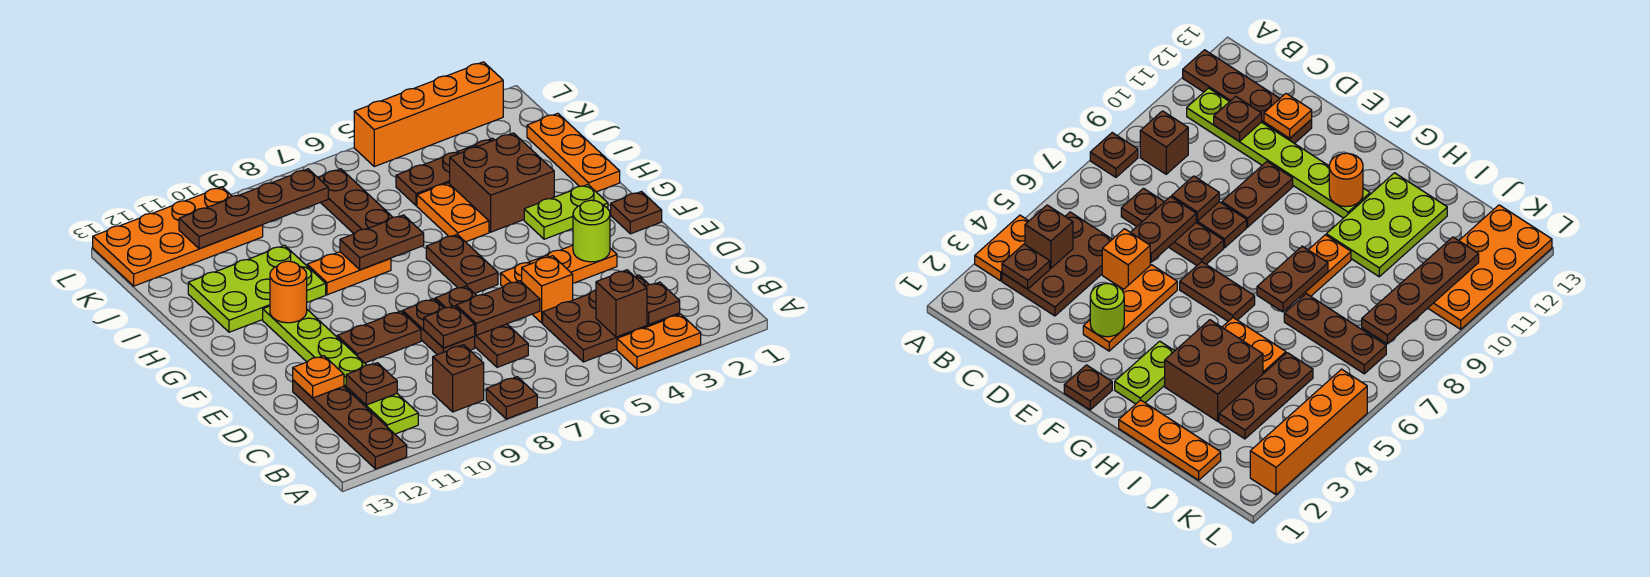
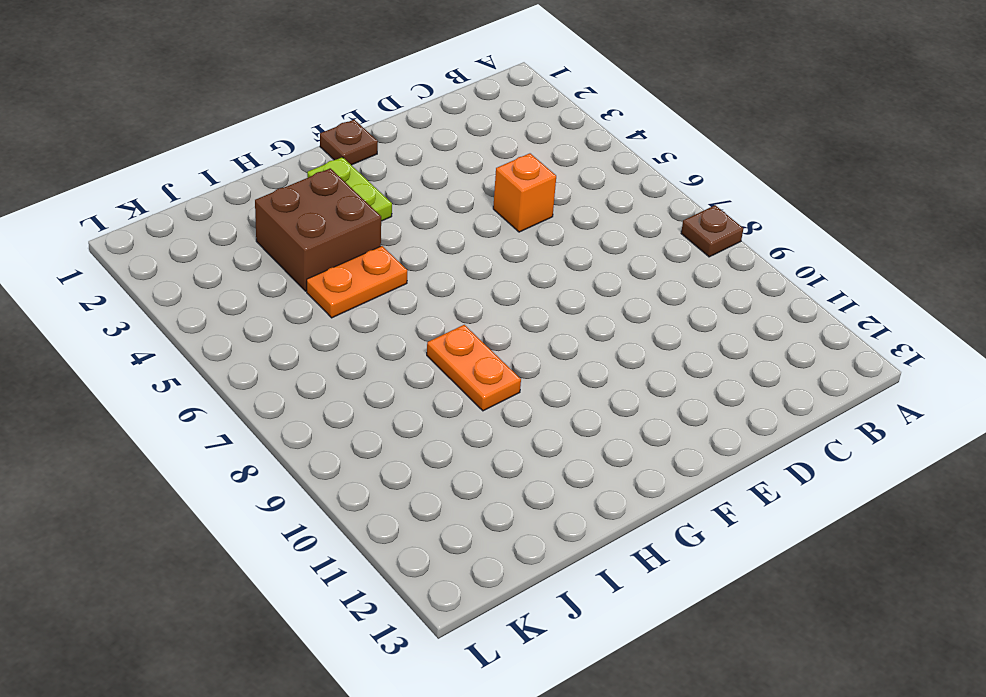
none -> orange 1x2 plate [617,314,701,369]
none -> brown 1x4 plate [293,380,407,469]
none -> brown 2x3 plate [543,275,680,362]
none -> brown 1x1 brick [433,345,484,412]

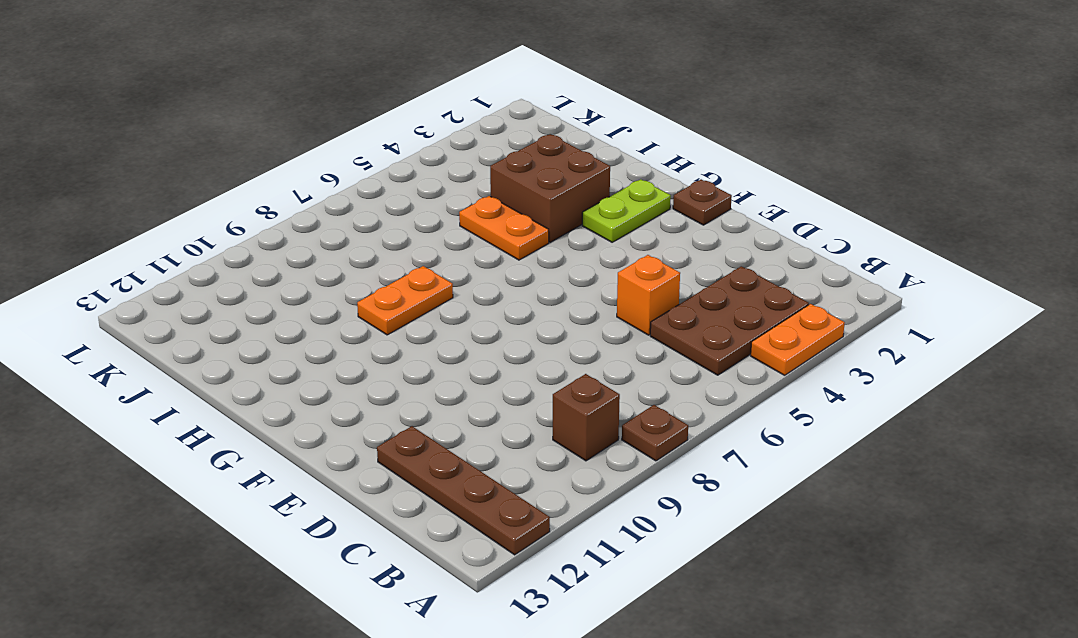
none -> lime 1x6 plate [263,306,418,434]
none -> brown 1x3 plate [435,286,528,367]
none -> brown 1x2 plate [403,299,475,355]
none -> orange 1x3 plate [501,245,617,287]

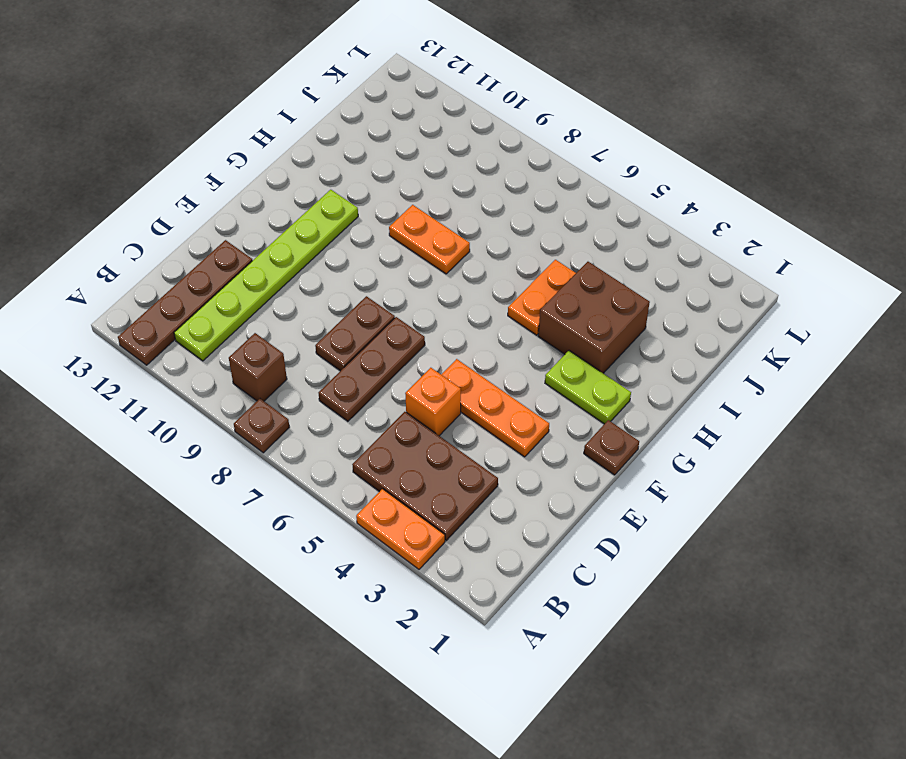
none -> brown 1x2 plate [337,311,421,363]
none -> brown 1x2 plate [426,235,498,293]
none -> orange 1x3 plate [527,113,620,192]
none -> lime 2x3 plate [188,245,326,332]

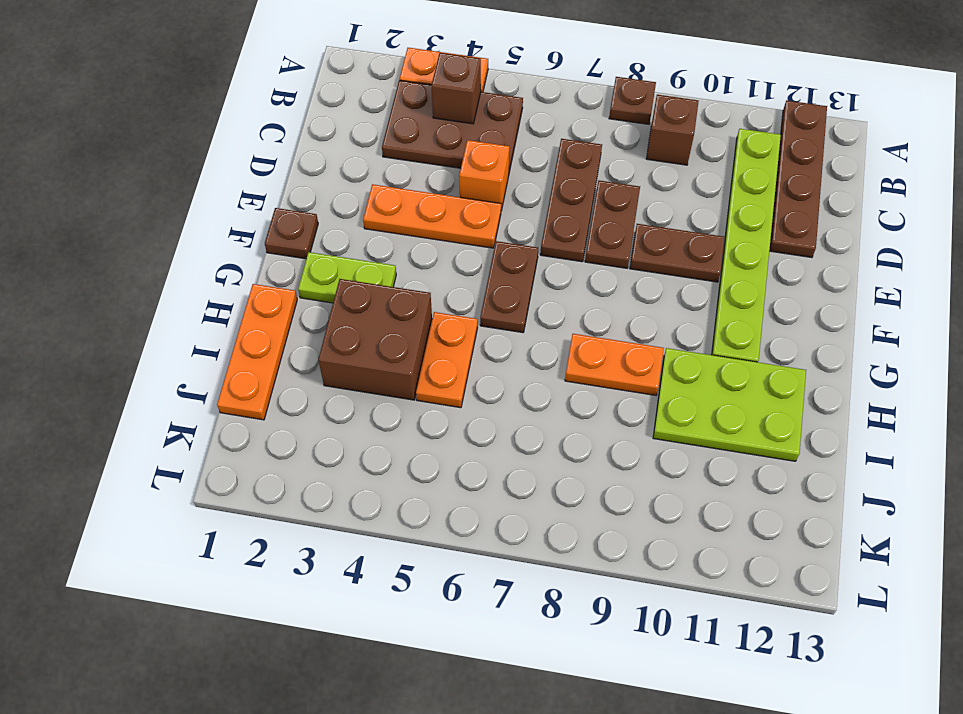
none -> brown 1x3 plate [318,169,393,234]
none -> brown 1x3 plate [396,138,494,206]
none -> orange 2x4 plate [93,187,263,286]
none -> orange 1x4 brick [354,62,503,167]

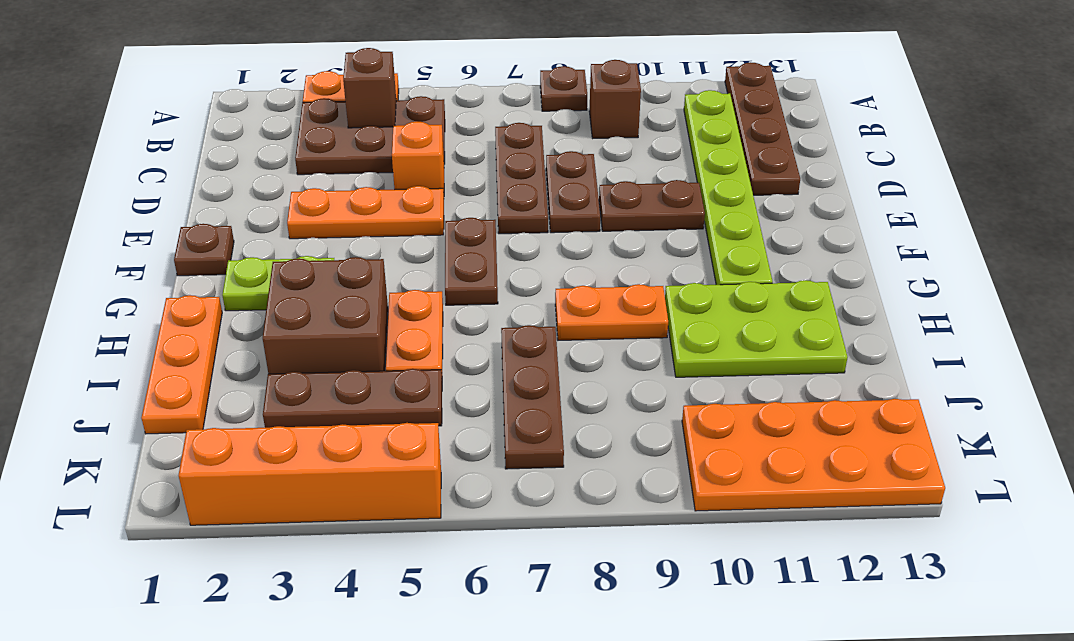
none -> brown 1x1 plate [646,282,680,325]
none -> brown 1x1 plate [346,363,397,405]
none -> brown 1x2 plate [456,281,540,335]
none -> brown 1x1 plate [424,306,475,348]

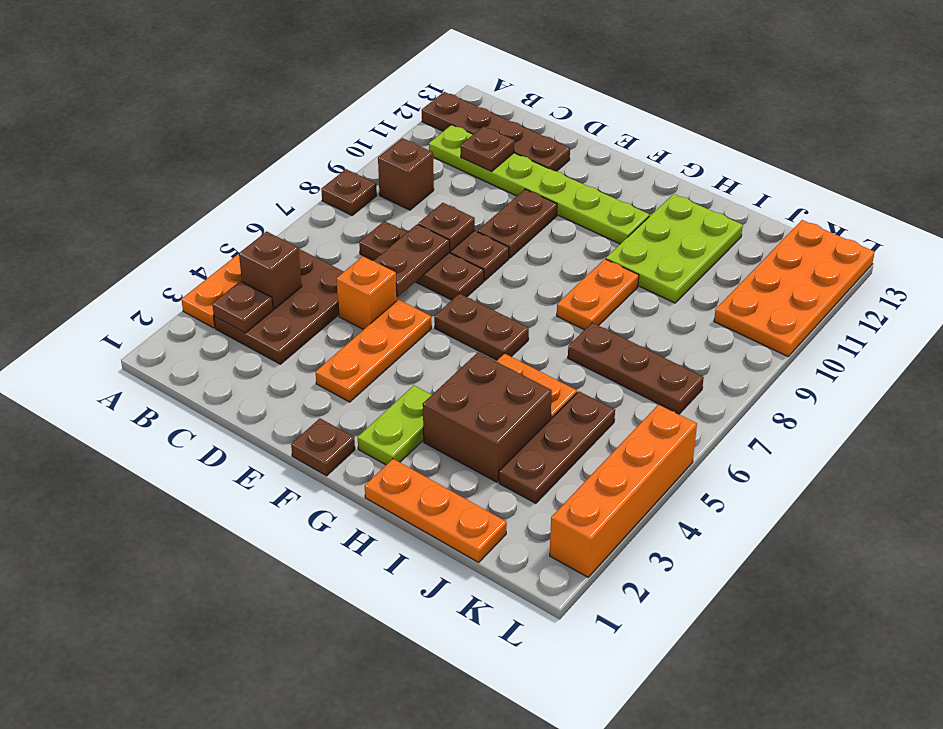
none -> orange 1x1 plate [293,356,344,398]
none -> lime 1x1 round brick [573,200,610,262]
none -> orange 1x1 round brick [270,261,307,323]
none -> brown 1x2 plate [340,215,424,270]

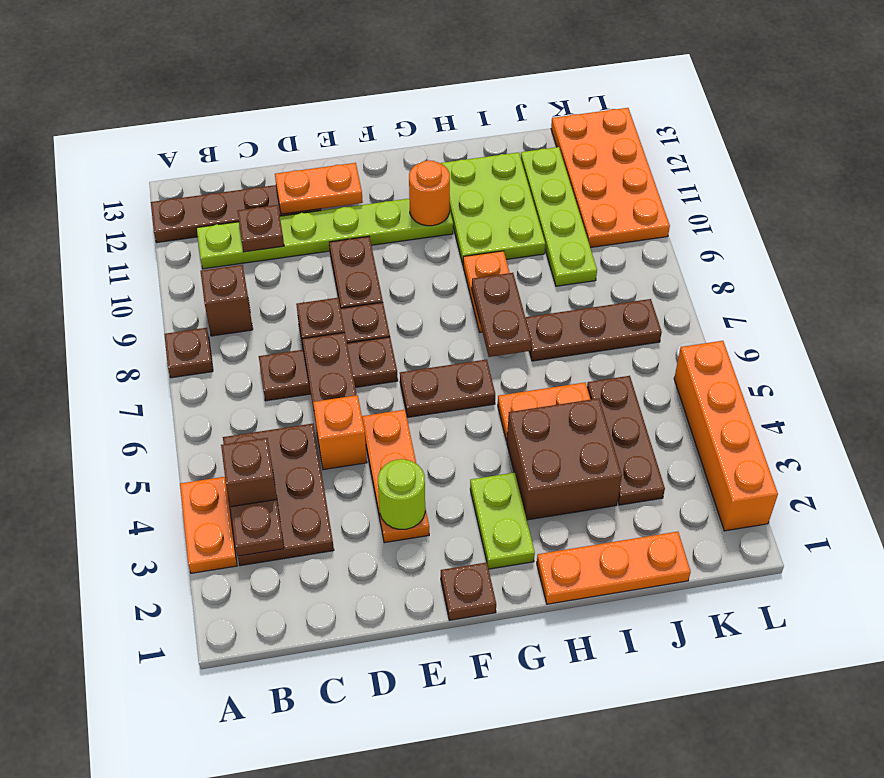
orange 1x2 plate [275,163,363,214] -> orange 1x1 plate [293,356,344,398]
lime 1x4 plate [521,147,597,286] -> none
none -> brown 1x4 plate [179,169,328,249]

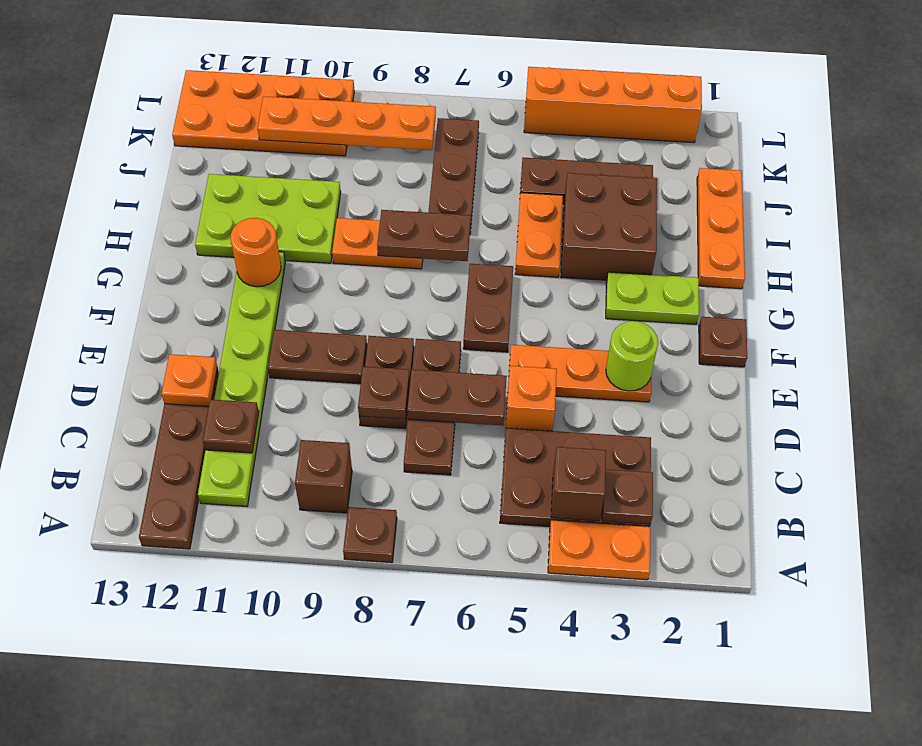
orange 1x4 plate [258,96,436,150] -> brown 1x4 plate [179,169,328,249]

